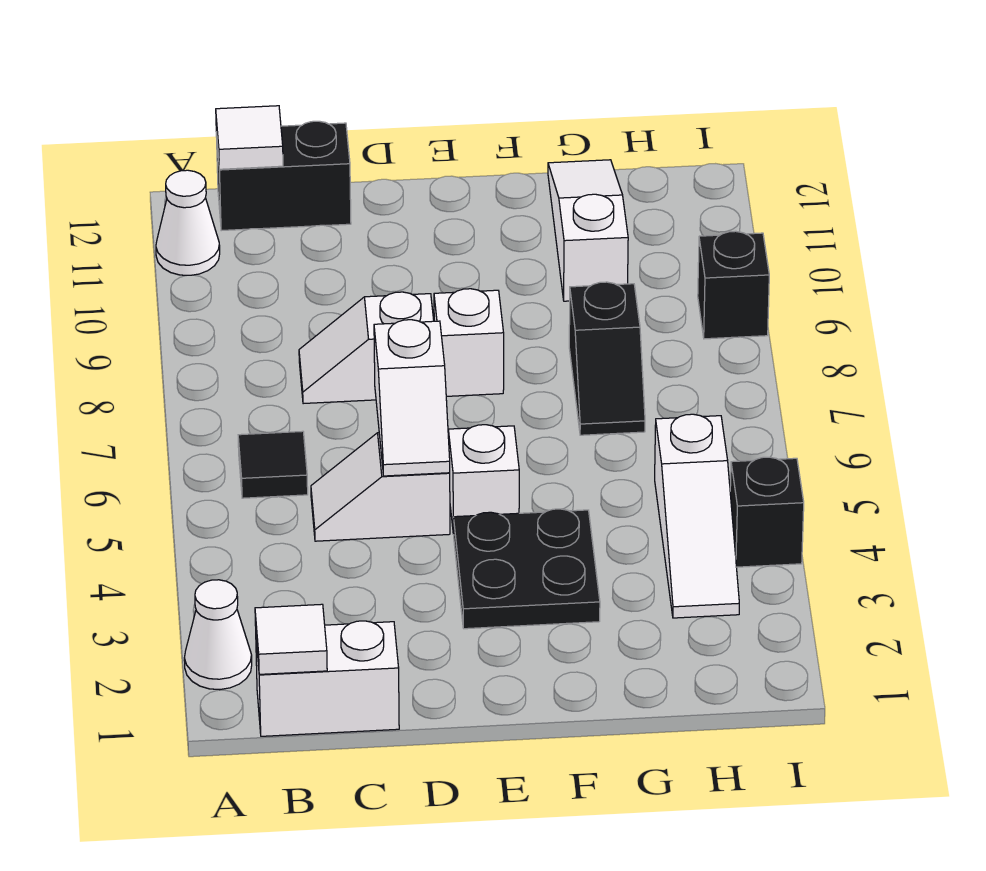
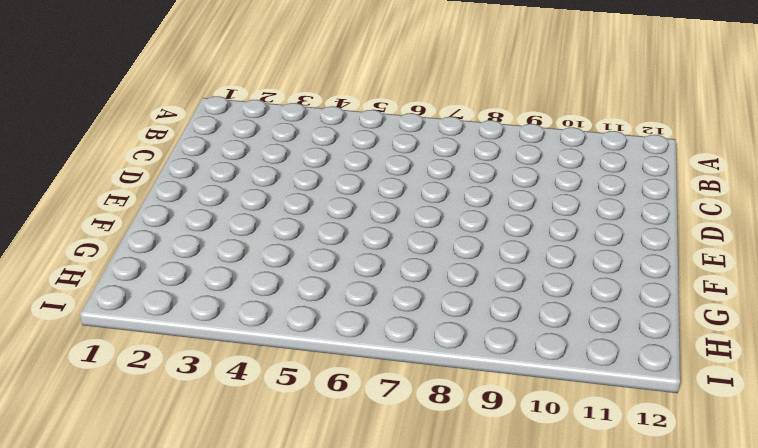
none -> white 1x1 cone [184,580,252,690]
none -> white 1x1 cone [156,170,220,275]
none -> white 1x2 brick [256,621,399,736]

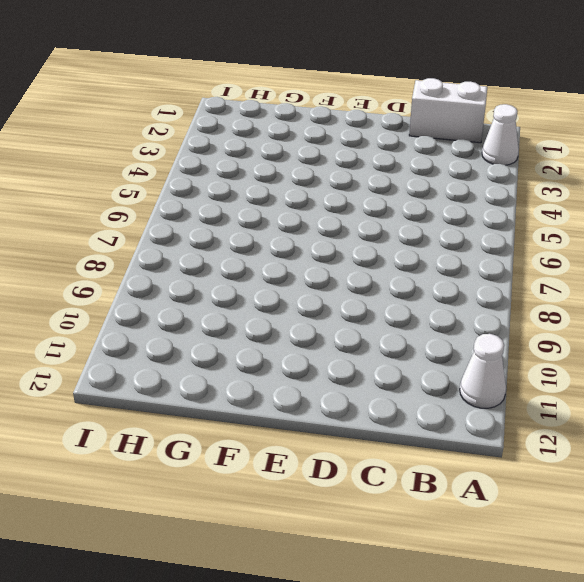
none -> black 1x1 tile [238,431,308,498]
none -> black 1x2 brick [216,121,351,231]
none -> white 1x2 slope [311,433,450,541]

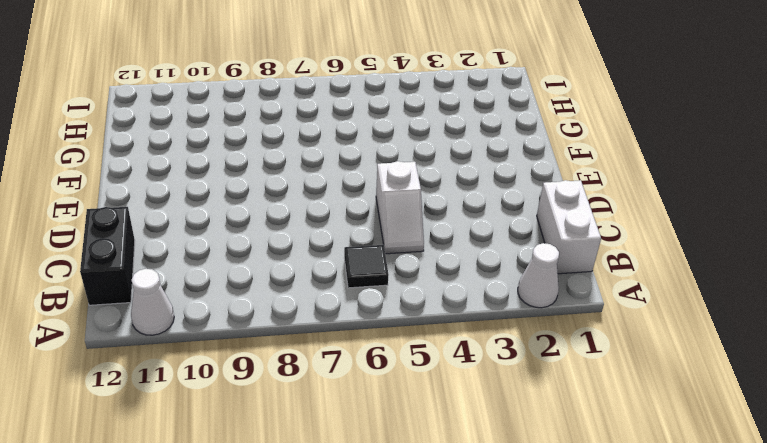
none -> white 1x2 slope [299,292,434,404]
none -> black 2x2 plate [453,509,600,629]
none -> white 1x1 brick [448,425,519,534]

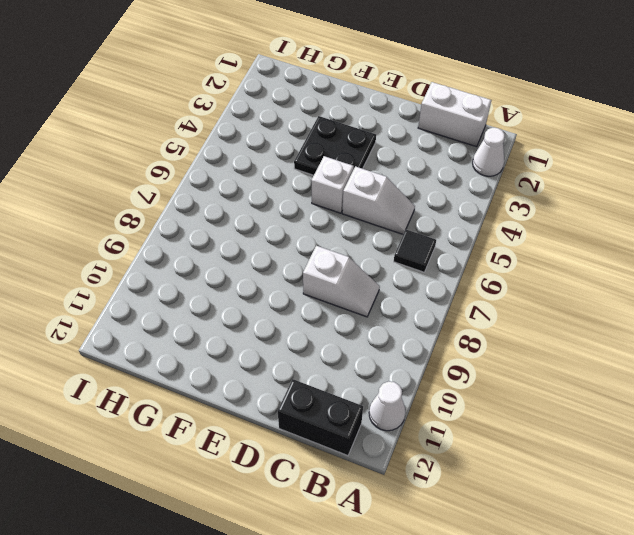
none -> white 1x1 brick [434,289,504,396]
none -> black 1x2 slope [569,282,645,435]
none -> white 1x3 slope [548,160,628,301]

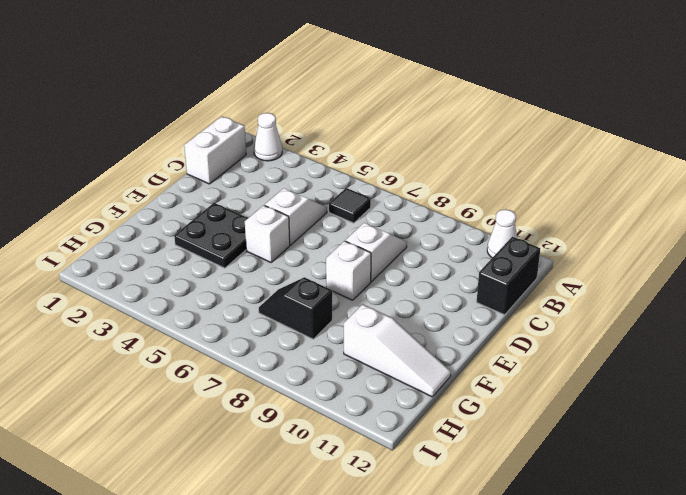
none -> white 1x3 slope [655,414,739,618]
none -> black 1x1 brick [730,457,804,567]
none -> black 1x1 brick [698,231,769,339]

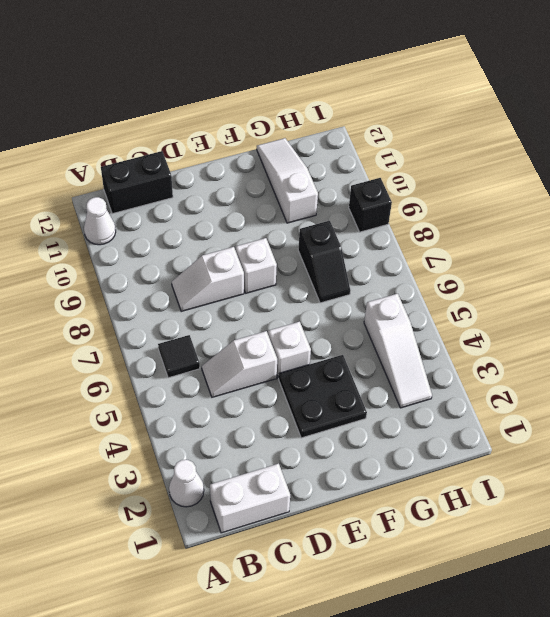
none -> black 1x1 brick [730,457,804,567]
none -> white 1x1 tile [255,604,327,674]
none -> white 1x1 tile [216,106,283,169]

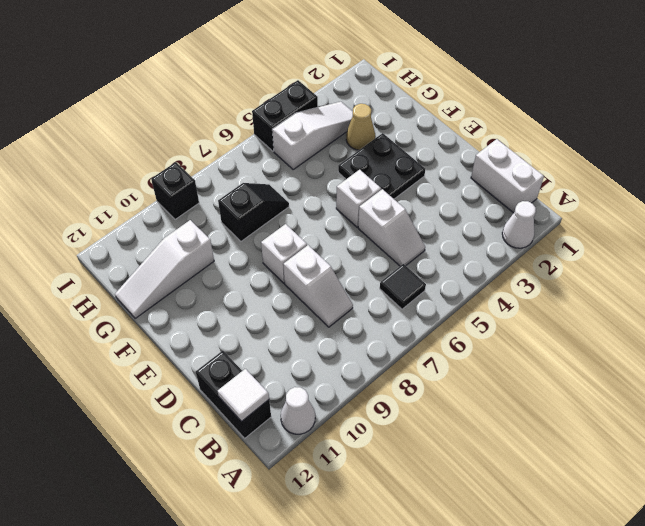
tan 1x1 cone [346,104,375,150] -> none
black 1x2 brick [252,80,318,151] -> black 1x1 brick [730,457,804,567]
none -> white 1x1 tile [255,604,327,674]
none -> white 1x2 slope [374,320,450,476]

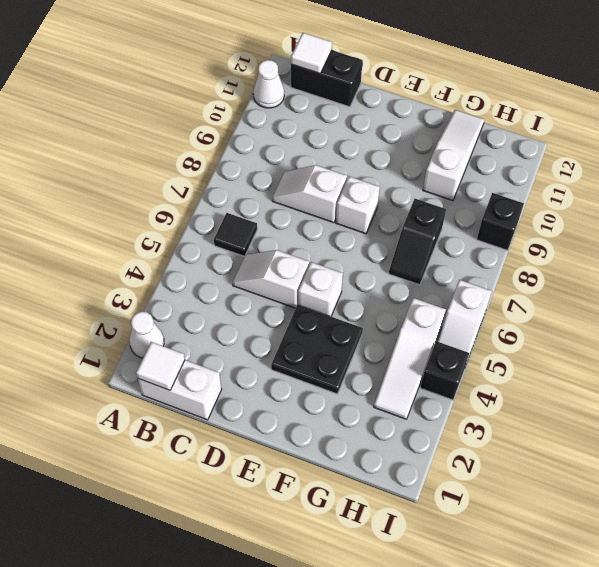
white 1x2 slope [437,280,492,361] -> white 1x2 slope moved to [374,320,450,476]

